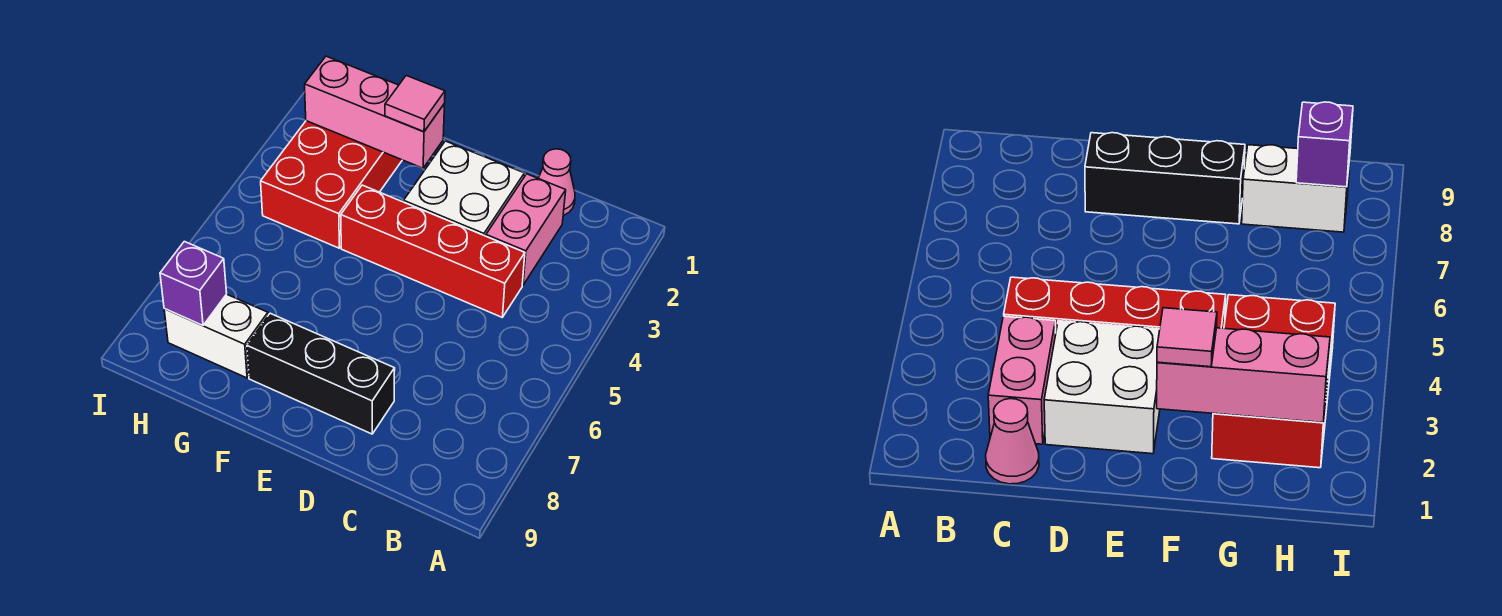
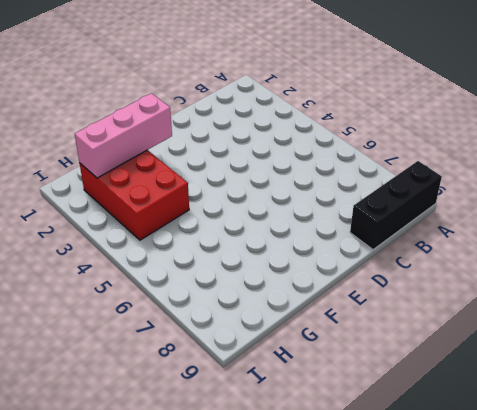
black 1x3 brick [350,161,442,250] -> black 1x3 brick moved to [247,313,395,434]
none -> pink 1x1 cone [538,149,575,215]
none -> pink 1x2 brick [486,174,566,285]

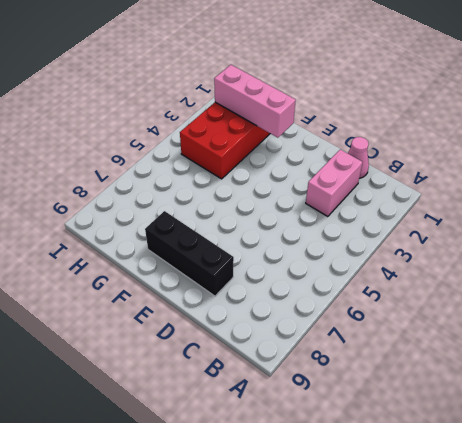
none -> red 1x4 brick [341,185,525,317]
none -> white 2x2 brick [404,141,524,236]

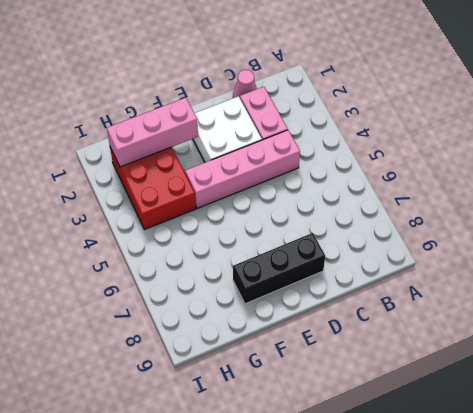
pink 1x4 brick [185,130,300,209] -> red 1x4 brick [341,185,525,317]
none -> white 1x2 brick [164,294,268,378]
none -> purple 1x1 brick [160,241,227,326]

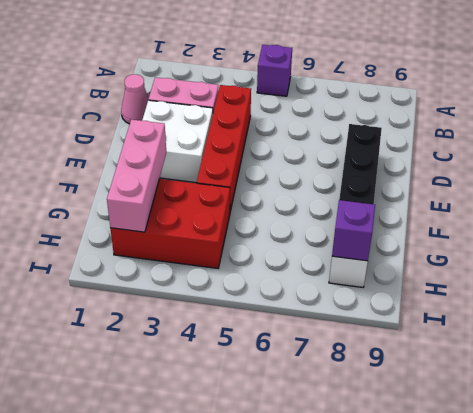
purple 1x1 brick [257,45,292,96] -> none
none -> pink 1x1 tile [385,76,445,132]

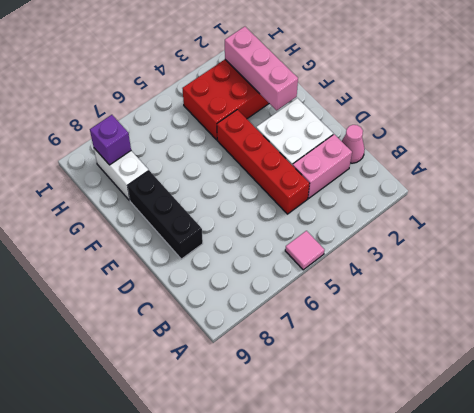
pink 1x1 tile [285,231,324,270] -> pink 1x1 tile moved to [385,76,445,132]

